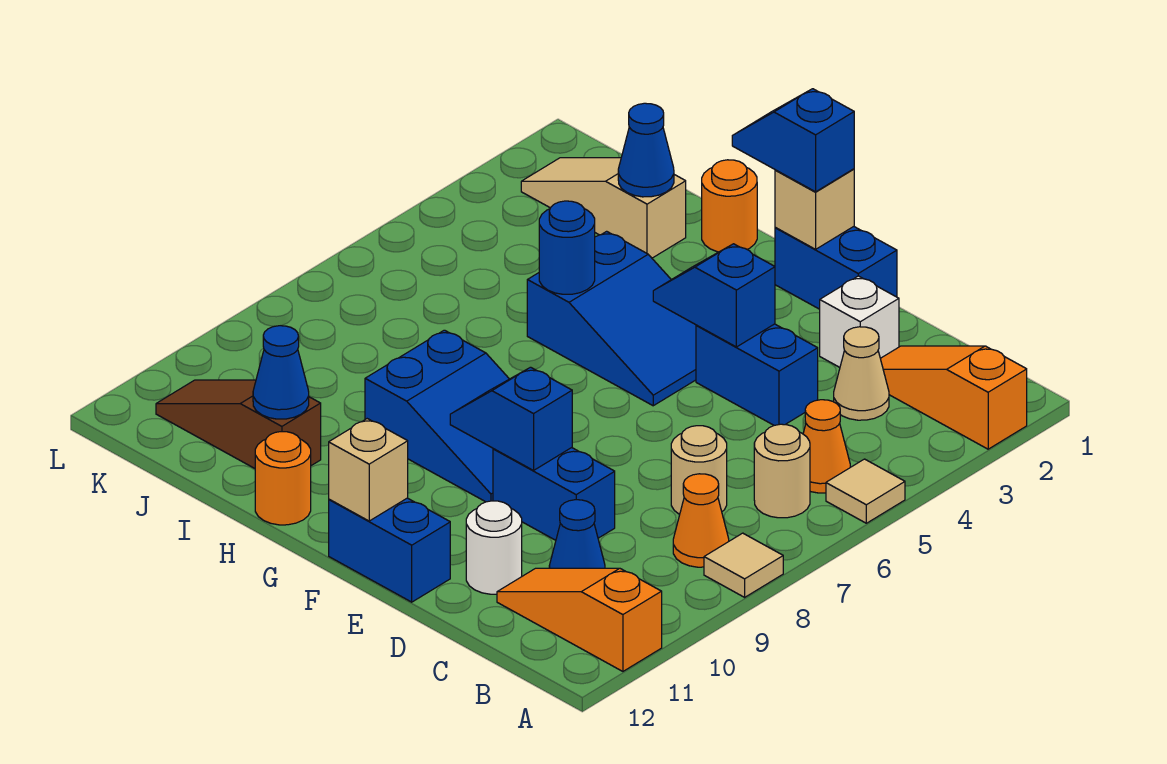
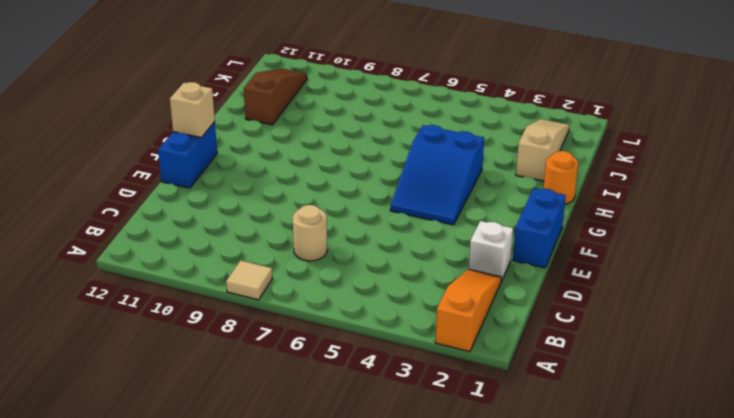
none -> tan 1x1 tile [826,459,905,523]
none -> orange 1x3 slope [497,568,662,671]
none -> orange 1x1 cone [803,400,850,493]
none -> tan 1x1 round brick [754,424,810,518]

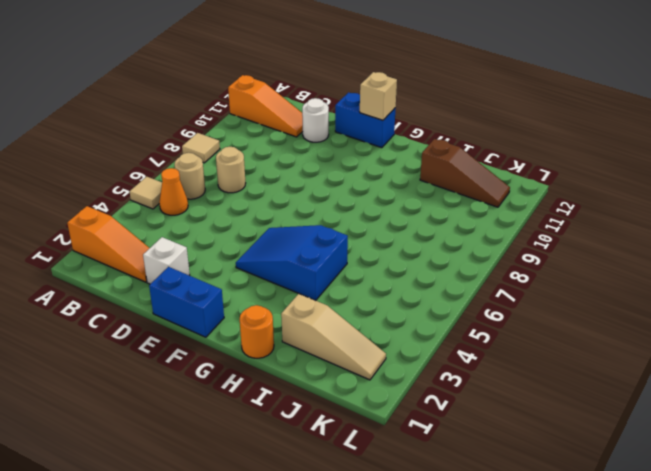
none -> orange 1x1 cone [673,474,729,567]
none -> tan 1x1 cone [834,327,889,420]
none -> blue 1x1 cone [549,500,605,568]
none -> blue 1x2 brick [696,324,818,425]

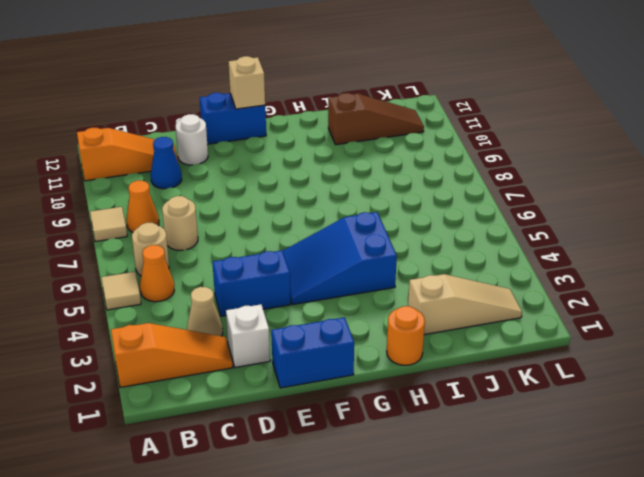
none -> blue 1x2 brick [493,448,615,540]
none -> blue 2x3 slope [365,330,509,502]
none -> orange 1x1 round brick [255,432,311,525]
none -> blue 1x2 slope [653,244,775,347]

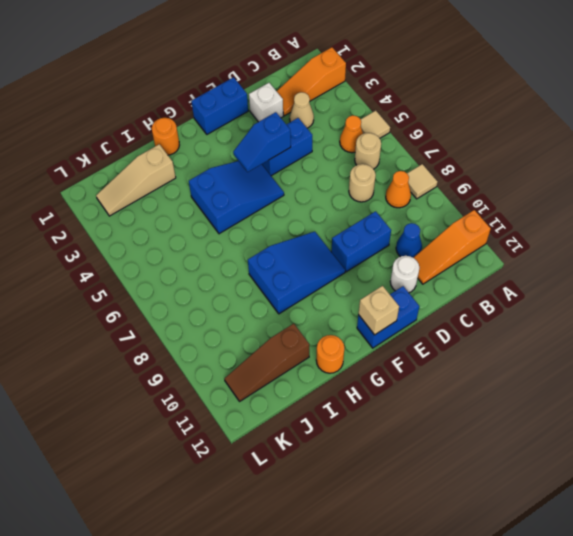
none -> blue 1x2 slope [450,367,572,470]
none -> tan 1x1 brick [775,169,854,249]
none -> blue 1x1 round brick [539,201,595,294]
none -> blue 1x1 cone [618,103,674,197]

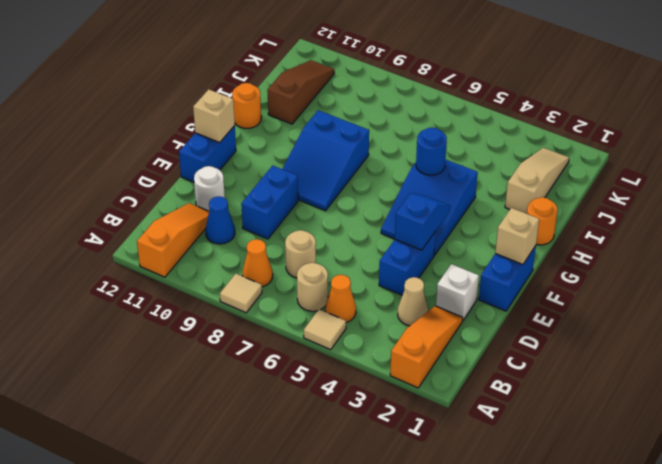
none -> blue 1x2 slope [450,367,572,470]
none -> blue 1x1 cone [618,103,674,197]
none -> blue 1x1 cone [253,326,309,419]
none -> blue 1x2 slope [732,89,854,192]

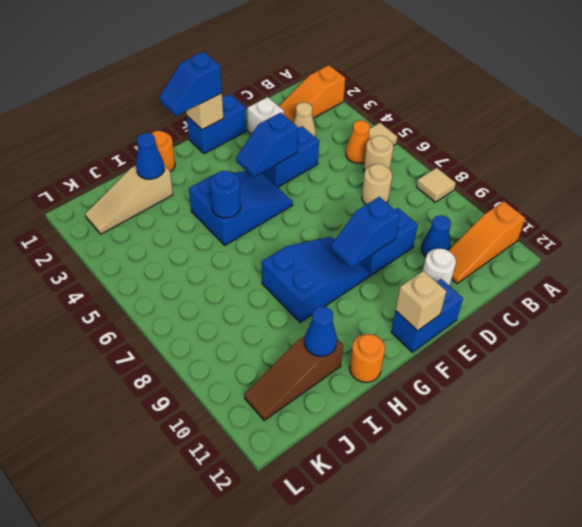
none -> orange 1x1 cone [673,474,729,567]

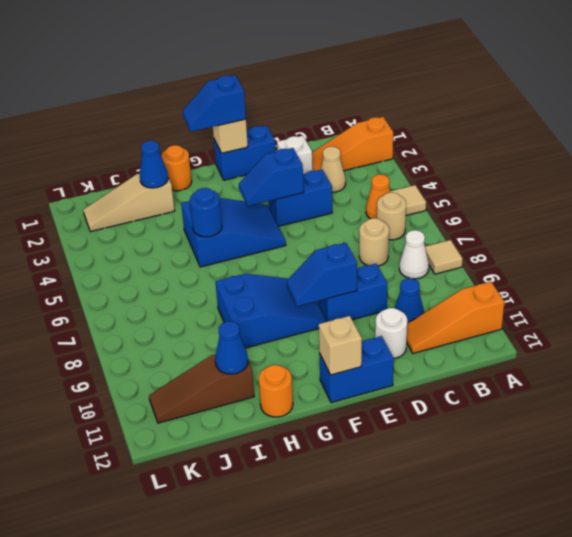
white 1x1 cone [399,230,429,279] -> orange 1x1 cone [673,474,729,567]

